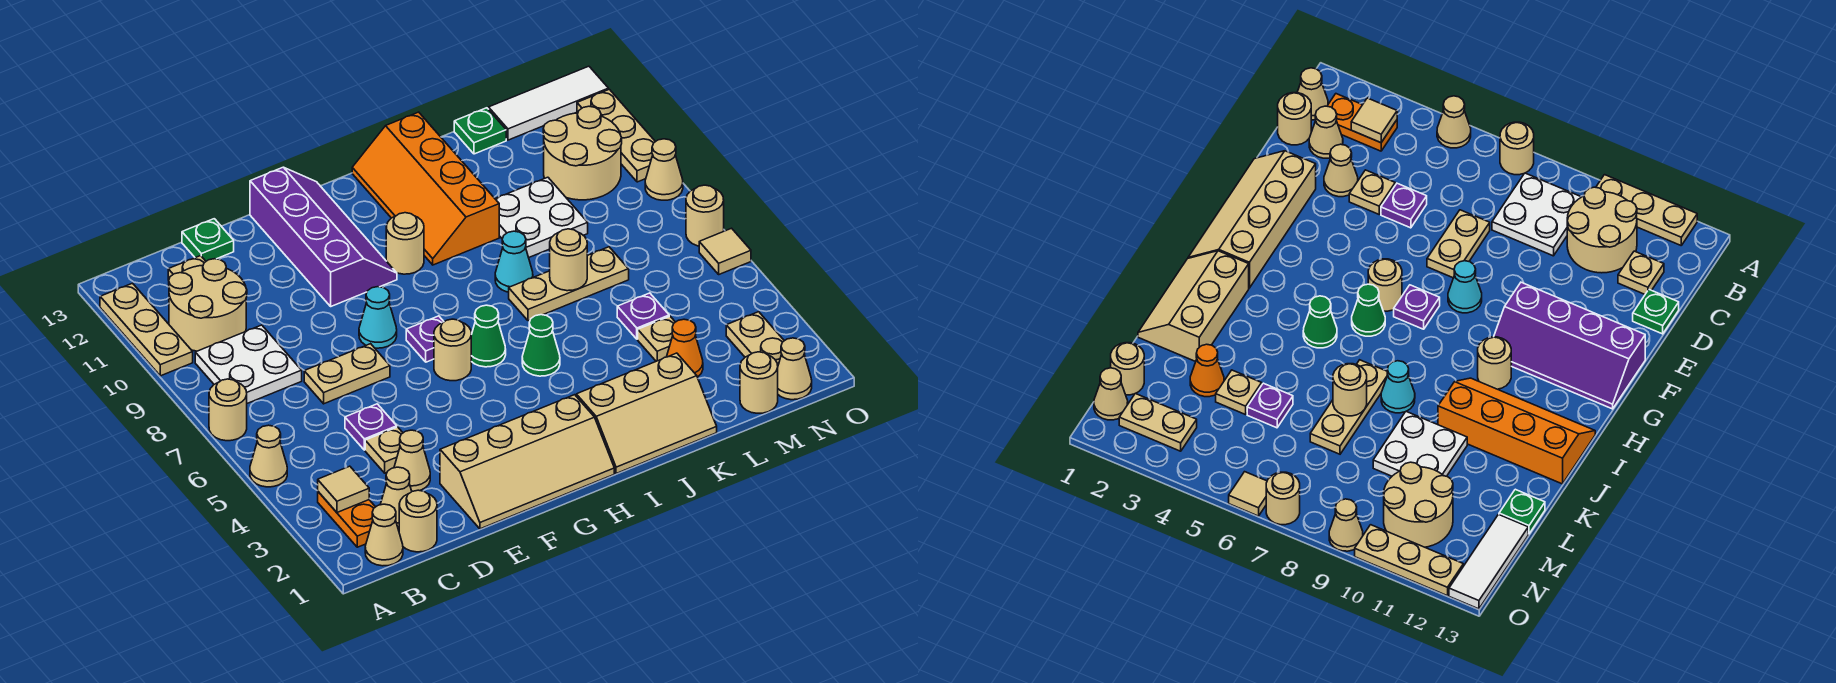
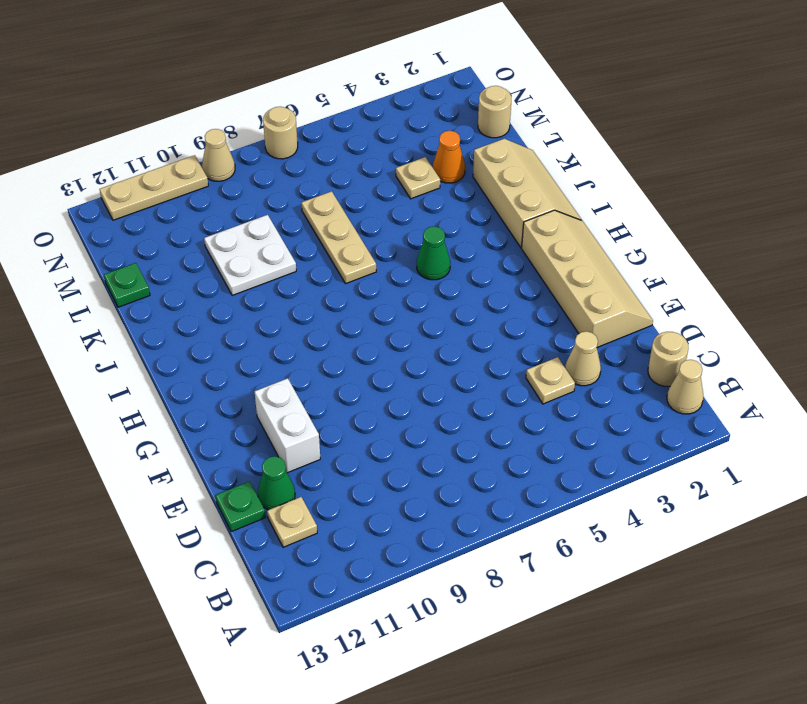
green 1x1 cone [258,456,295,510] -> green 1x1 cone moved to [471,305,506,367]
white 1x2 brick [254,378,320,473] -> purple 2x4 slope [250,167,397,306]
none -> tan 1x1 cone [250,425,287,487]
none -> tan 1x1 round brick [209,379,247,441]
none -> tan 1x3 plate [100,283,193,376]
none -> orange 1x2 plate [318,492,375,547]

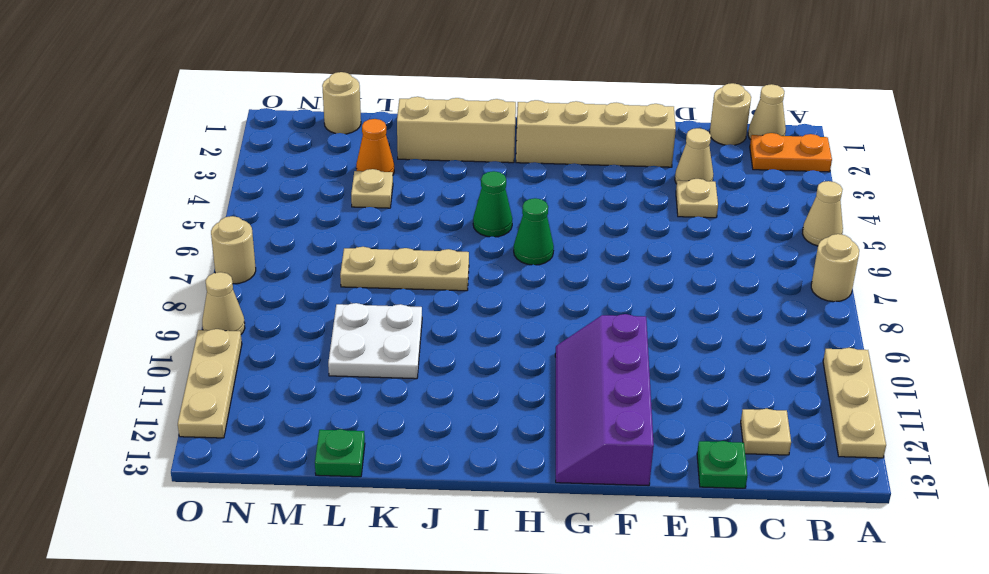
orange 1x2 plate [750,133,832,172] -> orange 1x2 plate turned to [318,492,375,547]
none -> white 2x2 plate [195,325,302,403]
none -> tan 2x2 round brick [169,259,247,351]
none -> tan 1x1 cone [380,467,412,529]
none -> purple 1x1 plate [345,404,397,450]

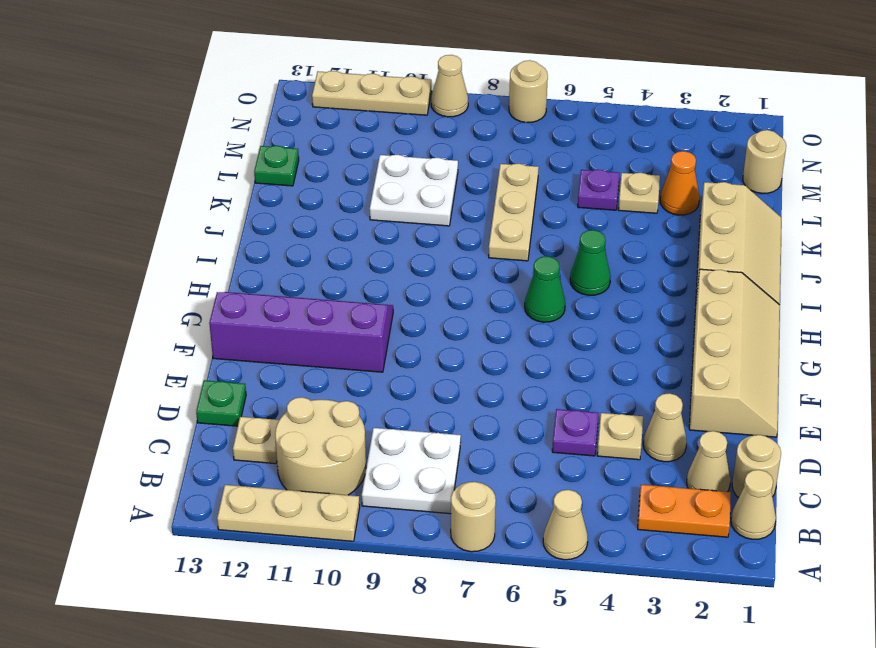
none -> tan 1x2 plate [304,344,390,404]
none -> cyan 1x1 cone [359,287,397,348]
none -> tan 1x1 round brick [434,319,471,381]
none -> purple 1x1 plate [406,316,444,362]

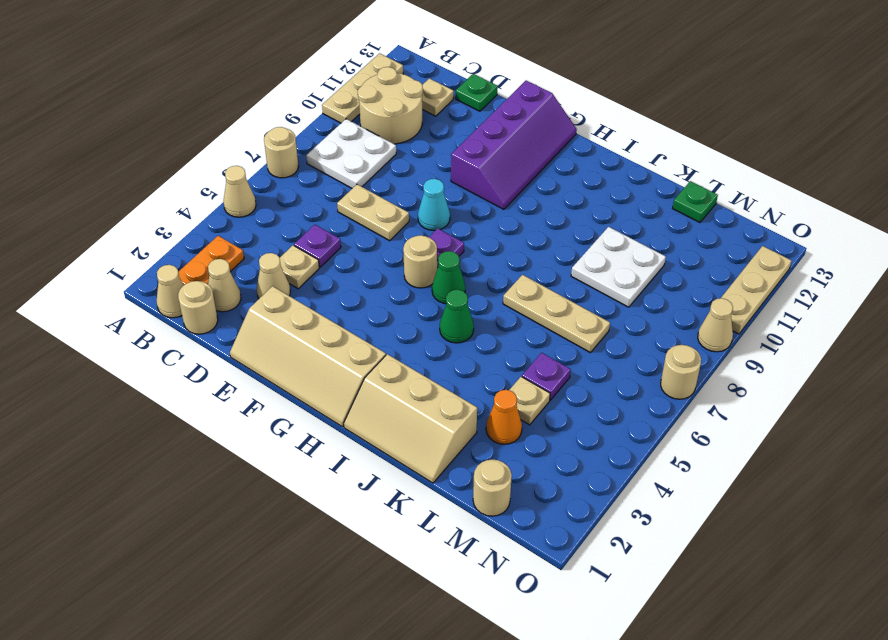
none -> tan 1x1 round brick [386,213,424,274]
none -> orange 2x4 slope [352,112,499,265]
none -> cyan 1x1 cone [495,231,533,292]
none -> tan 2x2 round brick [543,106,622,200]

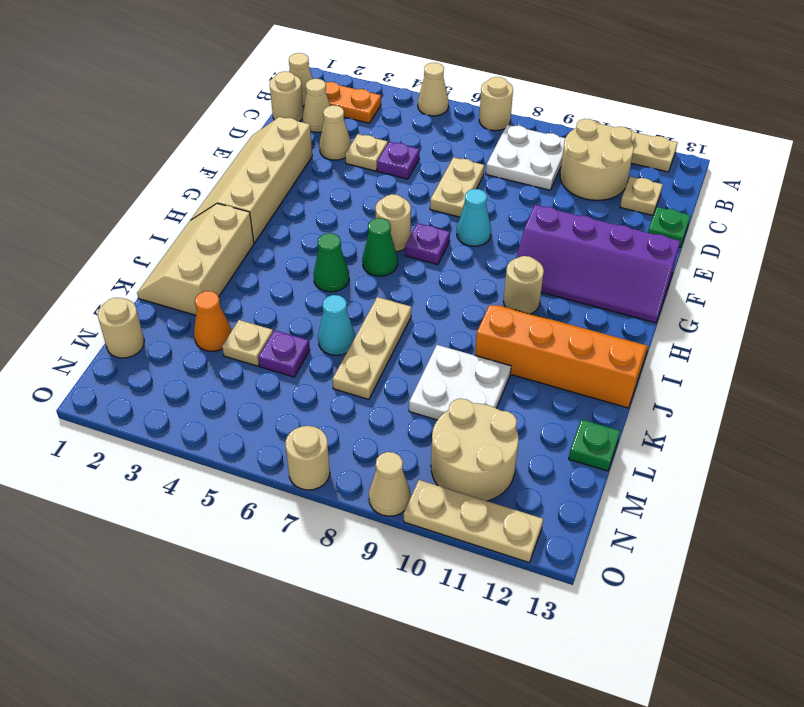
cyan 1x1 cone [318,295,355,355] -> cyan 1x1 cone moved to [495,231,533,292]
none -> white 1x3 tile [489,66,608,140]
none -> tan 1x1 cone [778,338,812,400]
none -> tan 1x2 plate [726,312,784,365]
none -> tan 1x1 tile [699,228,751,274]

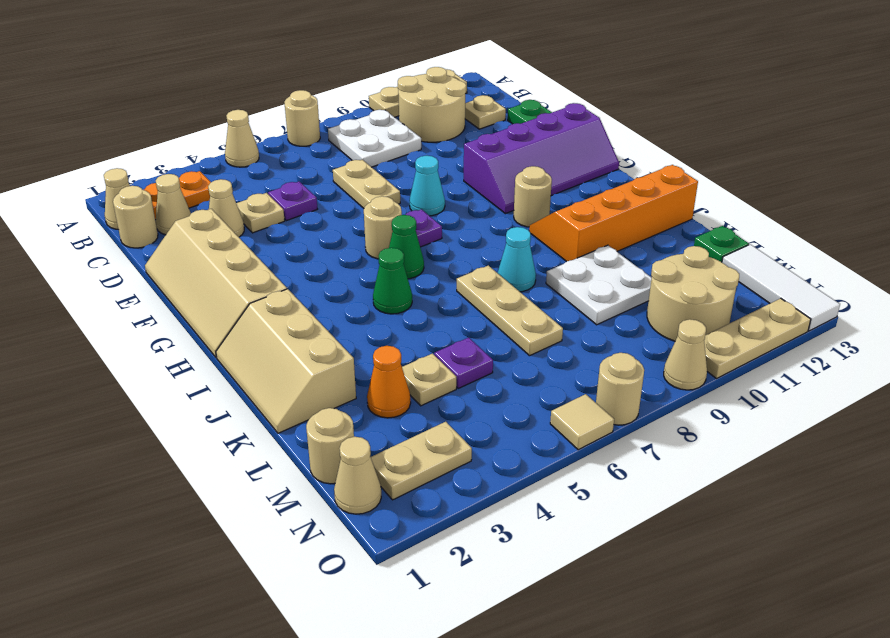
none -> tan 1x1 tile [318,466,369,512]
none -> tan 1x1 round brick [550,229,587,291]

